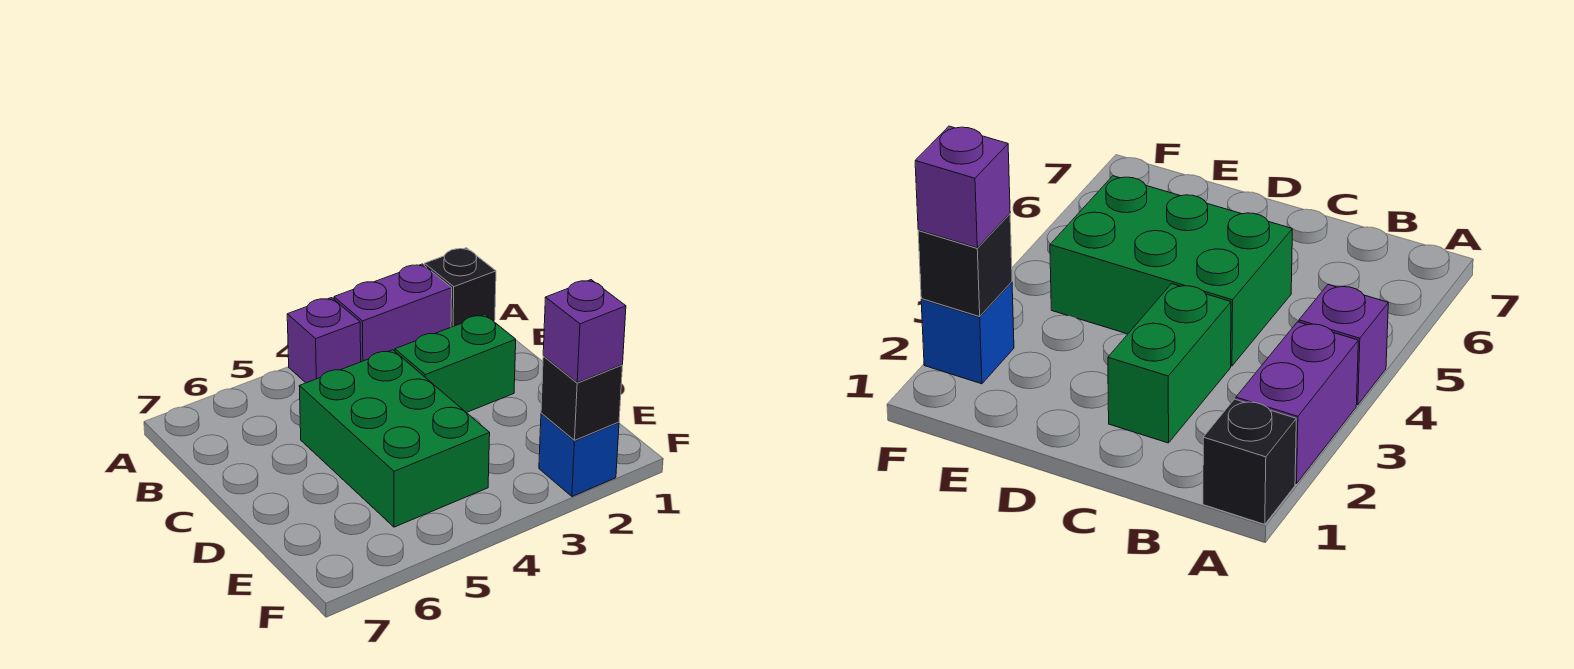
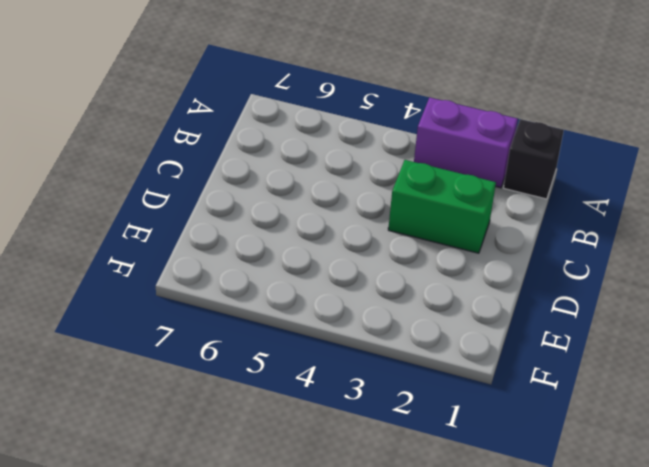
none -> purple 1x1 brick [287,298,361,383]
none -> green 2x3 brick [299,350,490,527]

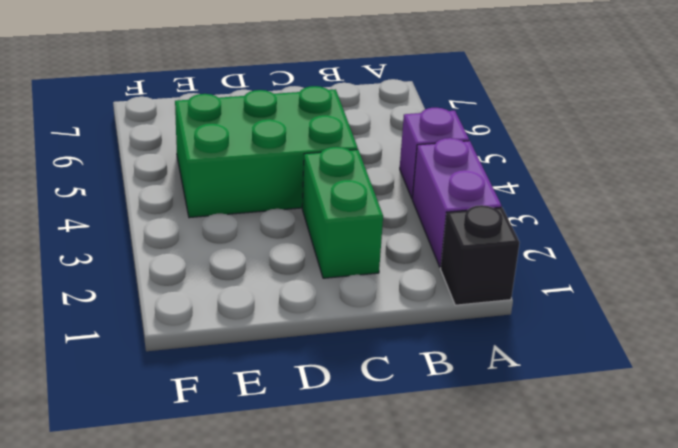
none -> blue 1x1 brick [539,413,619,496]
none -> black 1x1 brick [541,356,623,440]

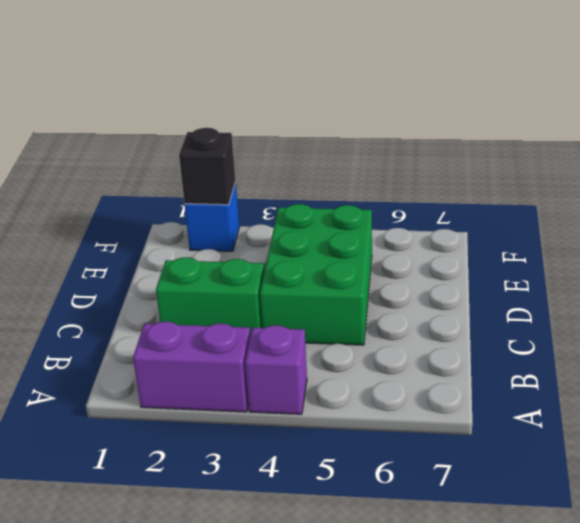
none -> black 1x1 brick [424,248,496,327]
none -> purple 1x1 brick [543,280,626,383]

